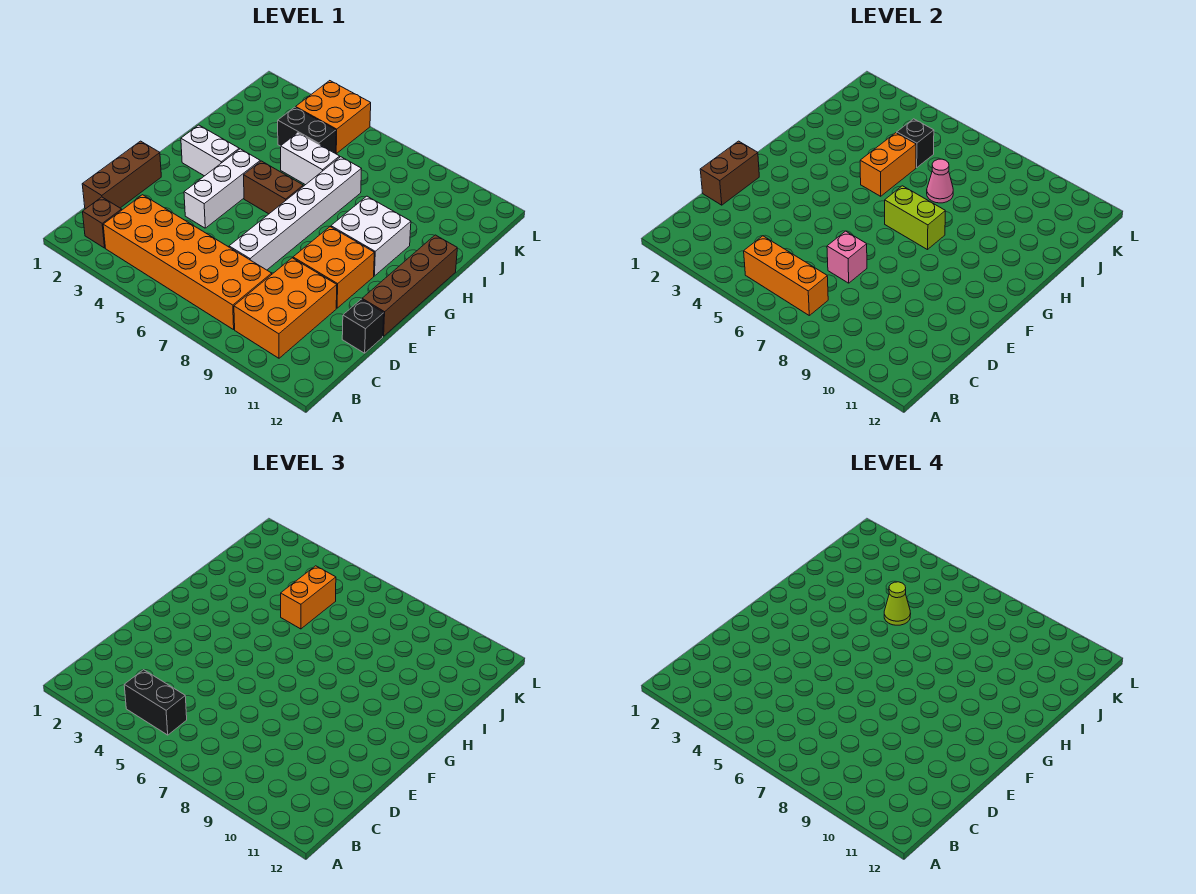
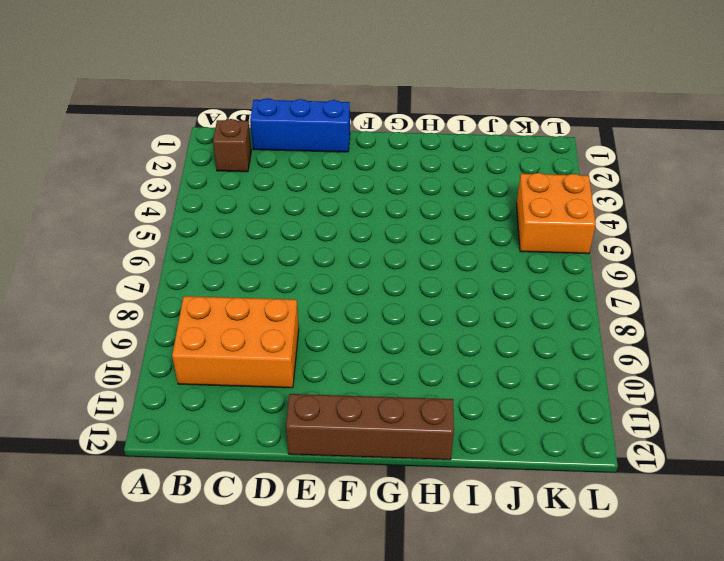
blue 1x3 brick [250,98,350,152] -> brown 1x3 brick [82,141,161,209]
none -> orange 2x6 brick [103,195,272,330]
none -> white 1x6 brick [229,157,361,270]
none -> black 1x1 brick [342,299,384,353]

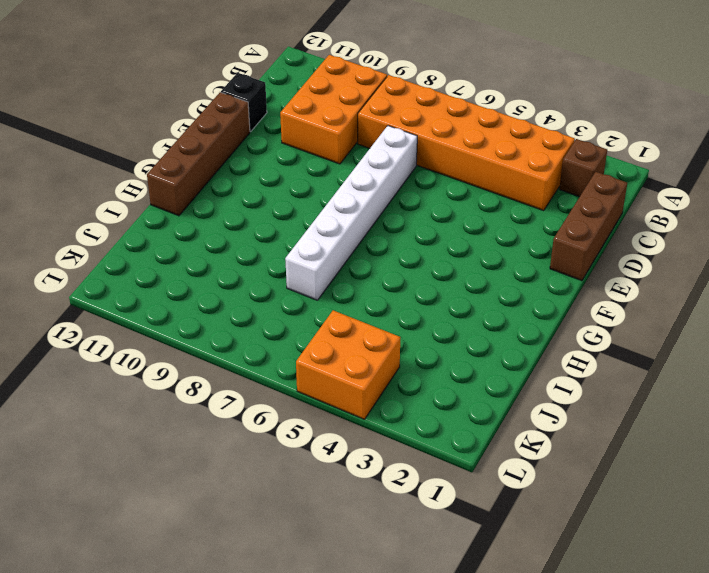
none -> white 1x3 brick [184,149,260,228]
none -> orange 2x2 brick [293,227,374,308]
none -> white 1x2 brick [181,125,239,176]

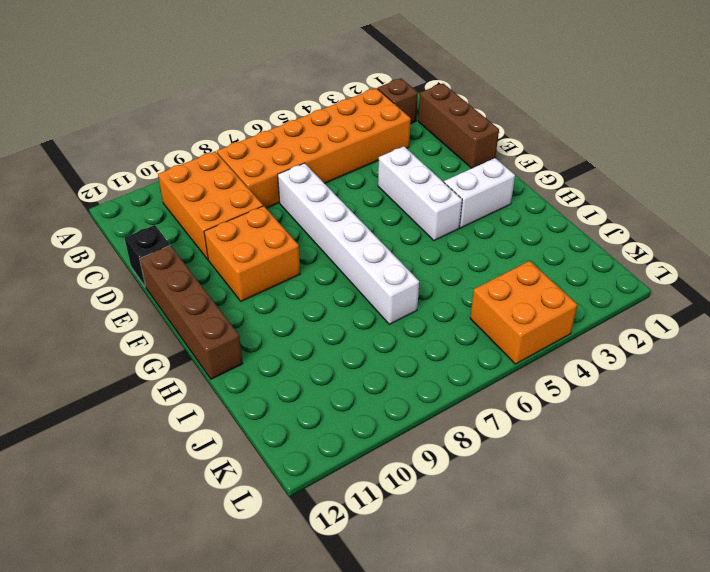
none -> brown 1x2 brick [244,161,303,214]
none -> white 2x2 brick [331,196,411,276]
none -> white 1x2 brick [281,133,340,185]

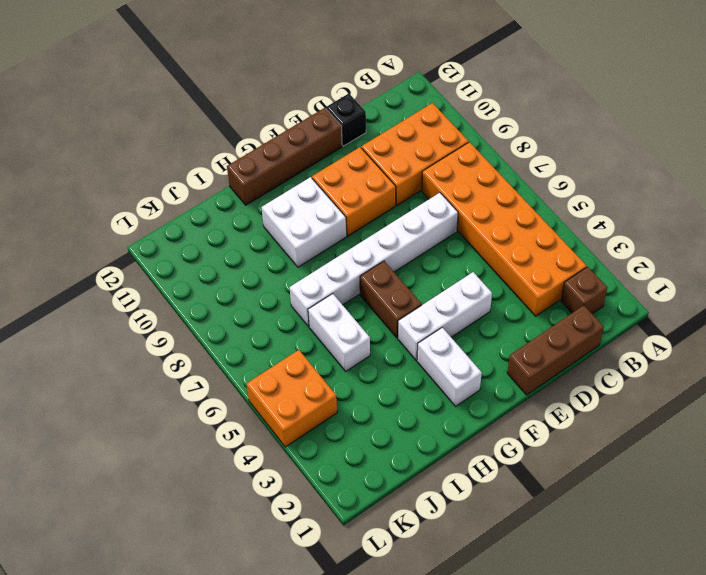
none -> black 1x2 brick [278,107,336,154]
none -> orange 1x3 brick [744,236,828,315]
none -> brown 1x2 brick [700,141,759,205]

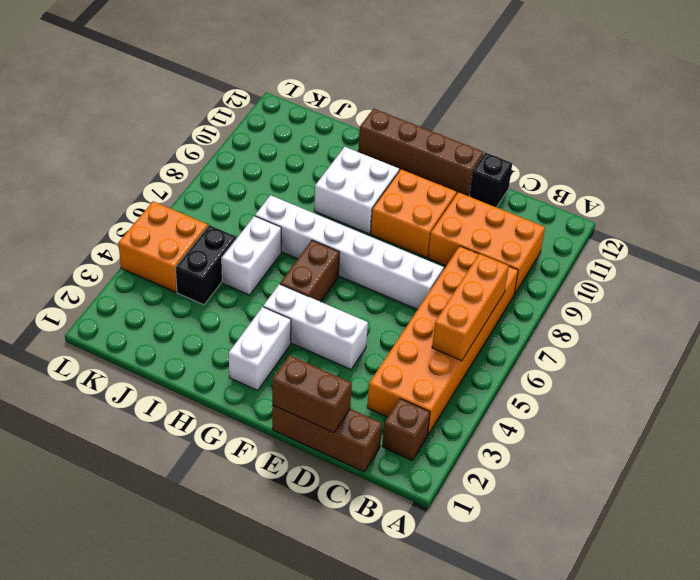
none -> pink 1x1 brick [827,231,867,283]
none -> lime 1x2 brick [885,186,945,250]
none -> orange 1x2 brick [860,133,916,196]

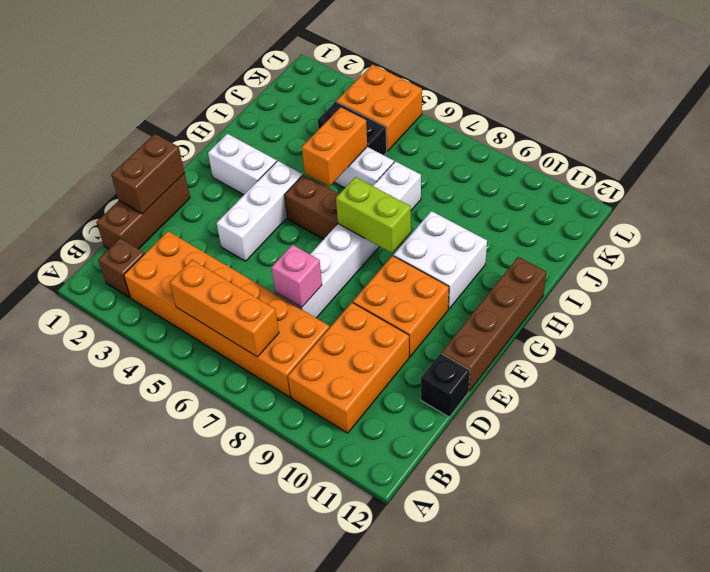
none -> pink 1x1 cone [927,159,953,203]
none -> black 1x1 brick [897,119,934,168]
none -> black 1x2 brick [124,670,187,735]

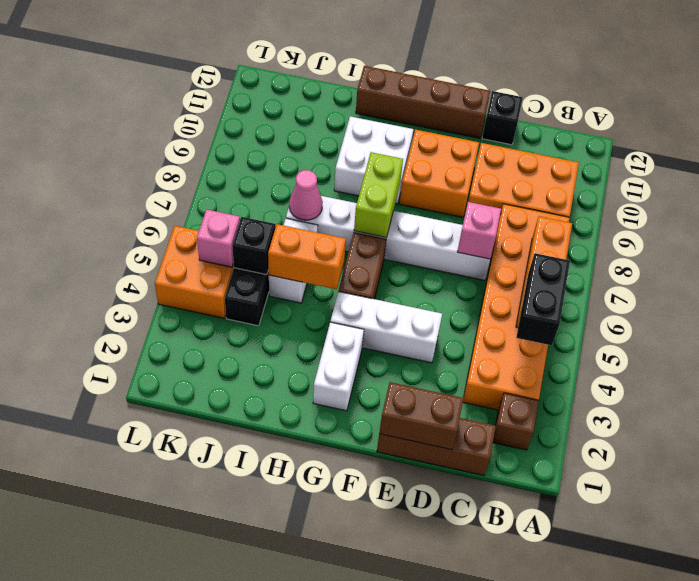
pink 1x1 brick [197,210,240,267] -> none
none -> orange 1x2 brick [281,566,336,629]
none -> lime 1x1 cone [884,582,911,625]

